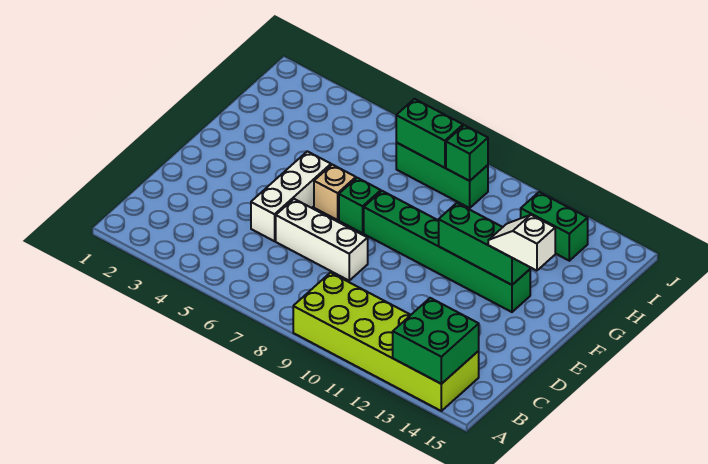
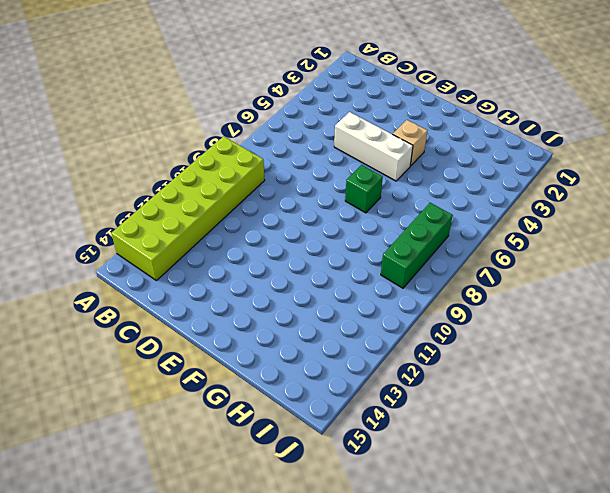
tan 1x1 brick [393,120,427,166] -> tan 1x1 brick moved to [314,165,356,220]
none -> white 1x3 brick [276,199,368,280]
none -> green 1x6 brick [364,191,530,312]
none -> green 1x2 brick [521,192,588,261]

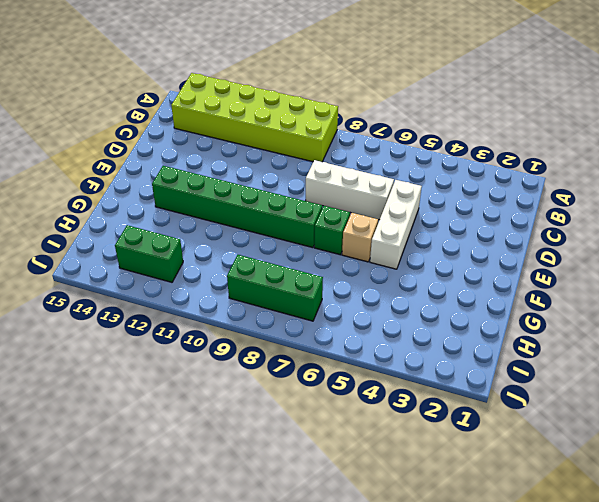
none -> green 2x2 brick [393,298,479,384]
none -> green 1x3 brick [439,203,530,285]
none -> green 1x2 brick [396,99,463,168]

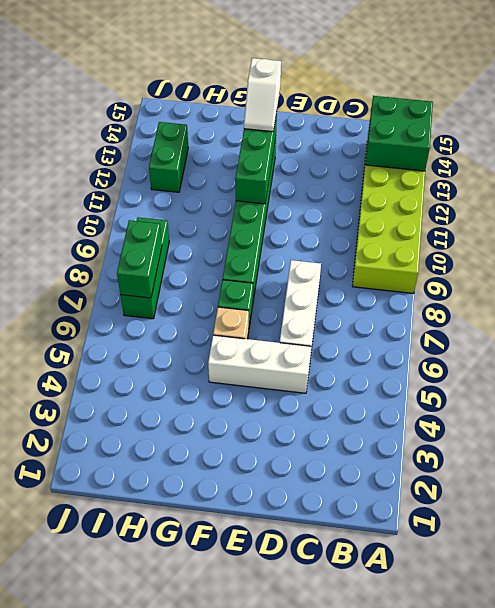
none -> green 1x1 brick [446,125,488,181]

